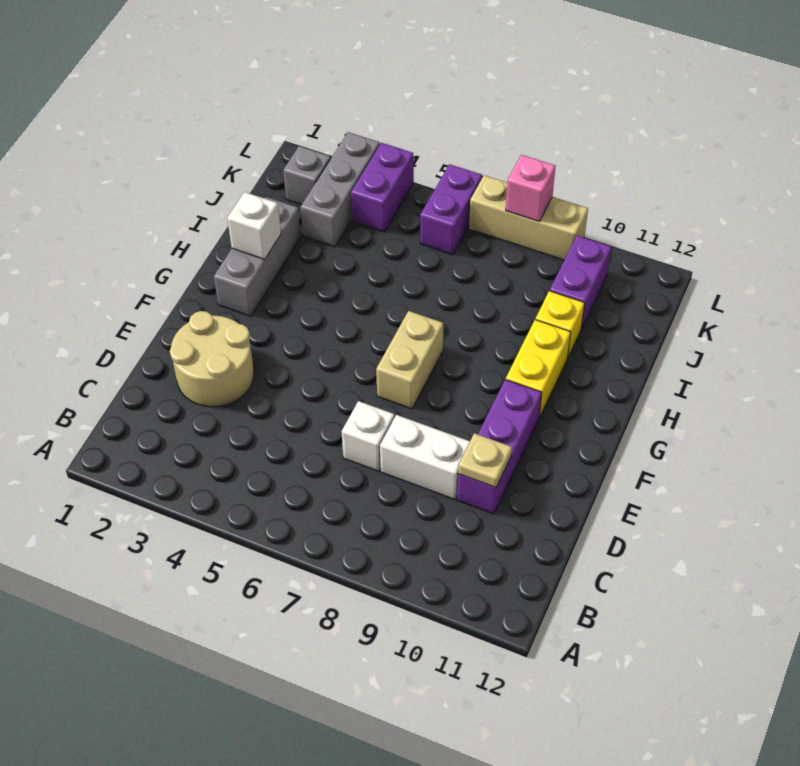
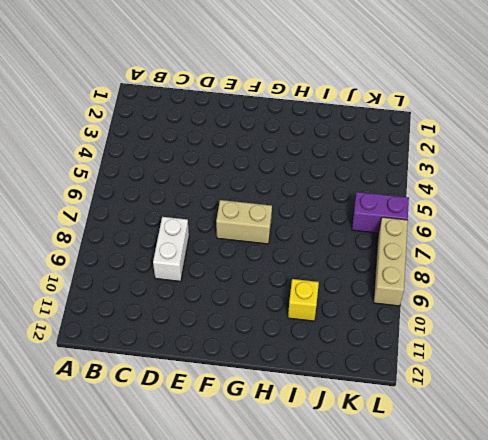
none -> tan 2x2 round brick [170,311,254,407]
none -> white 1x1 brick [342,401,395,471]
none -> purple 1x3 brick [457,379,542,514]

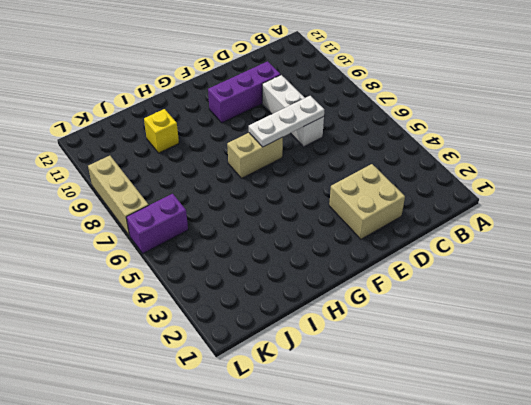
tan 2x2 brick [329,164,405,239] -> tan 2x2 round brick [170,311,254,407]
white 1x3 plate [249,96,324,147] -> none
none -> grey 1x3 brick [214,197,301,316]
none -> yellow 1x2 brick [506,320,571,418]
none -> grey 1x3 brick [301,132,380,247]

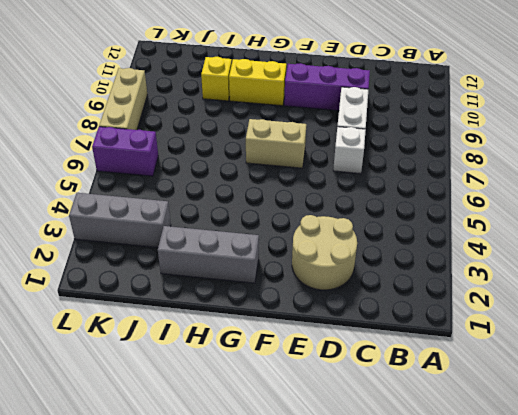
none -> purple 1x2 brick [550,236,611,330]
none -> grey 1x1 brick [283,146,331,205]
none -> purple 1x2 brick [351,143,414,232]

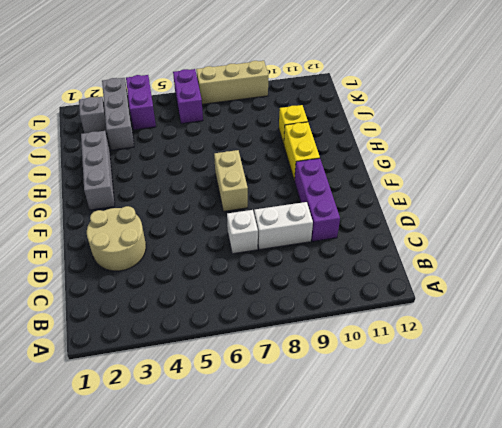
none -> purple 1x2 brick [550,236,611,330]
none -> tan 1x1 plate [458,433,512,487]
none -> white 1x1 brick [227,192,281,259]

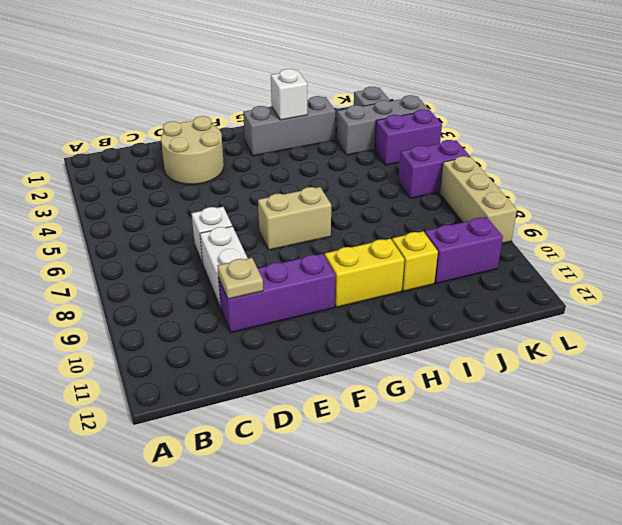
none -> pink 1x1 brick [506,155,556,221]

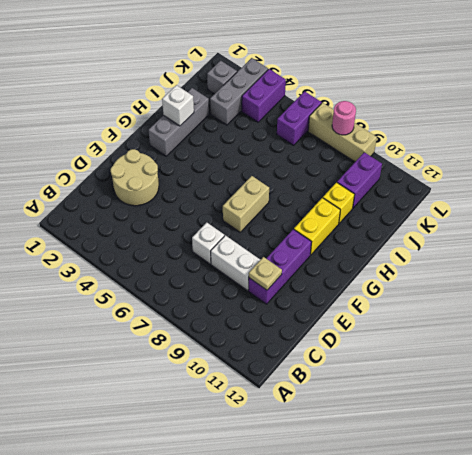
pink 1x1 round brick [332,101,356,135] -> pink 1x1 brick [506,155,556,221]

